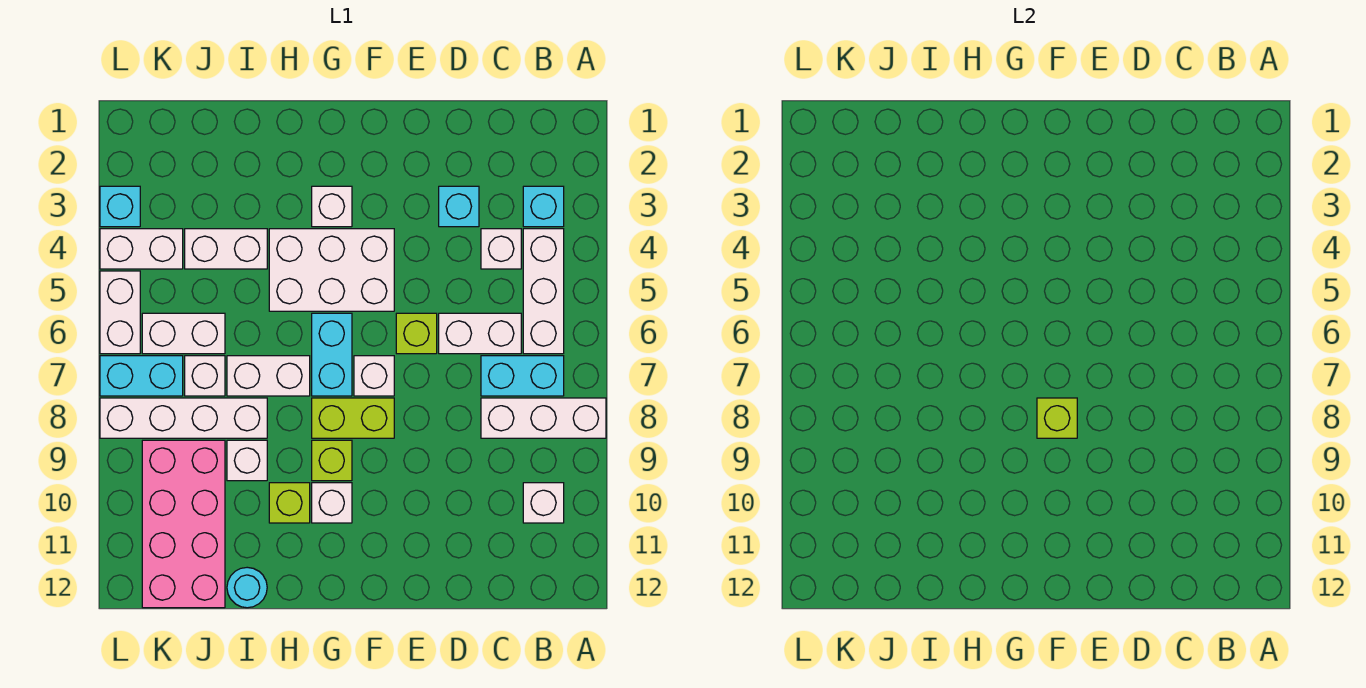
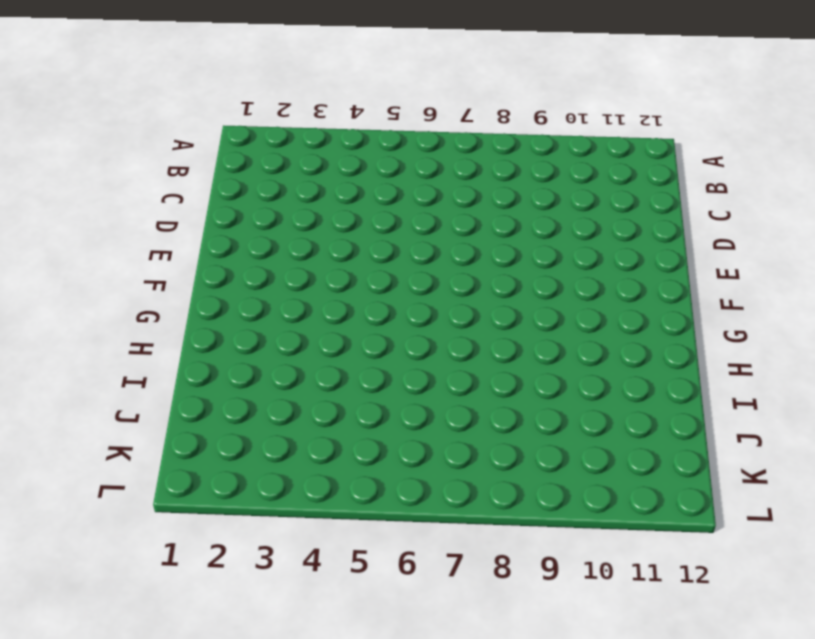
none -> white 1x3 brick [481,398,606,438]
none -> cyan 1x1 brick [523,186,564,227]
none -> white 1x3 brick [523,229,564,354]
none -> cyan 1x2 brick [481,356,564,396]

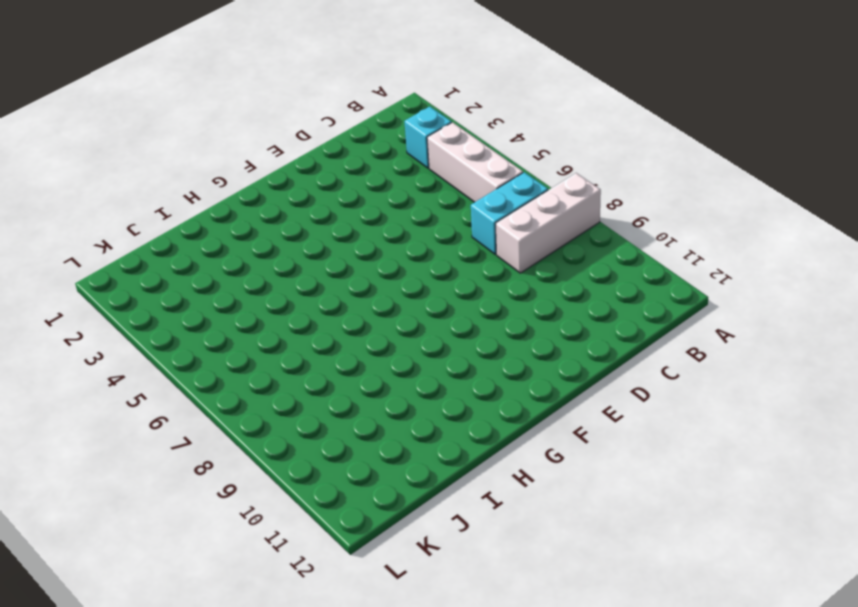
none -> white 1x1 brick [523,483,564,523]
none -> white 1x1 brick [481,229,521,269]
none -> white 1x2 brick [439,313,521,354]
none -> cyan 1x1 brick [439,186,479,227]

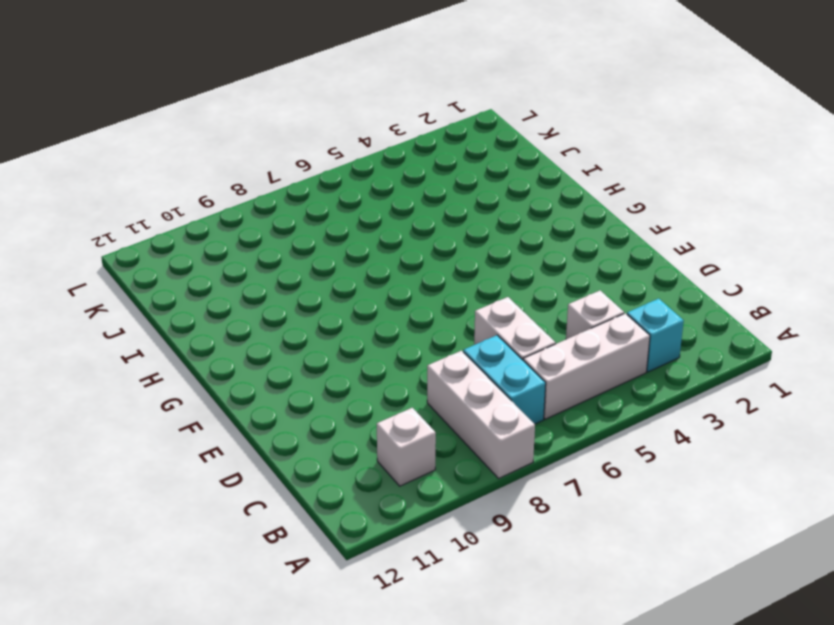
none -> cyan 1x1 brick [439,186,479,227]
none -> lime 1x1 brick [396,313,437,354]
none -> white 2x3 brick [269,229,394,311]
none -> white 1x1 brick [354,356,394,396]

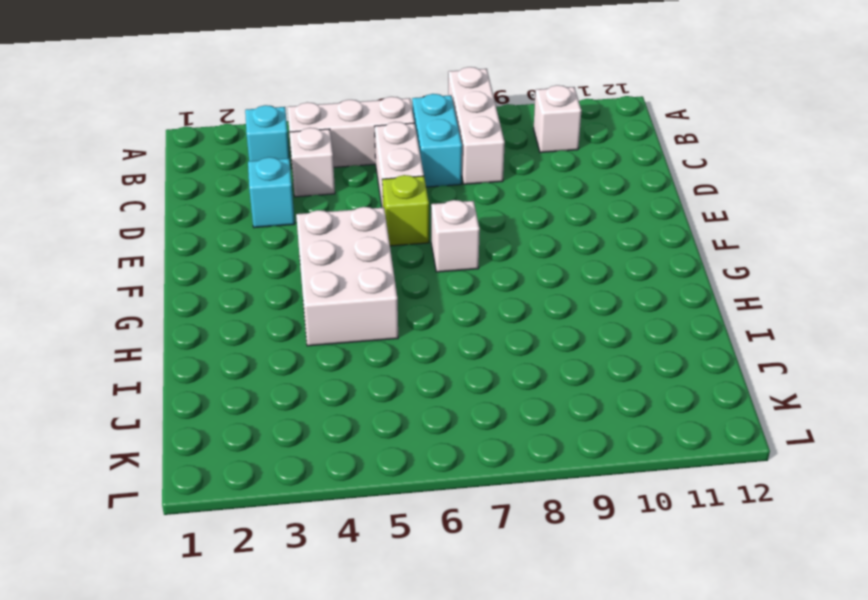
none -> lime 1x2 brick [312,398,394,438]
none -> white 1x1 brick [312,186,352,227]
none -> cyan 1x2 brick [312,313,352,396]
none -> lime 1x1 brick [312,440,352,481]

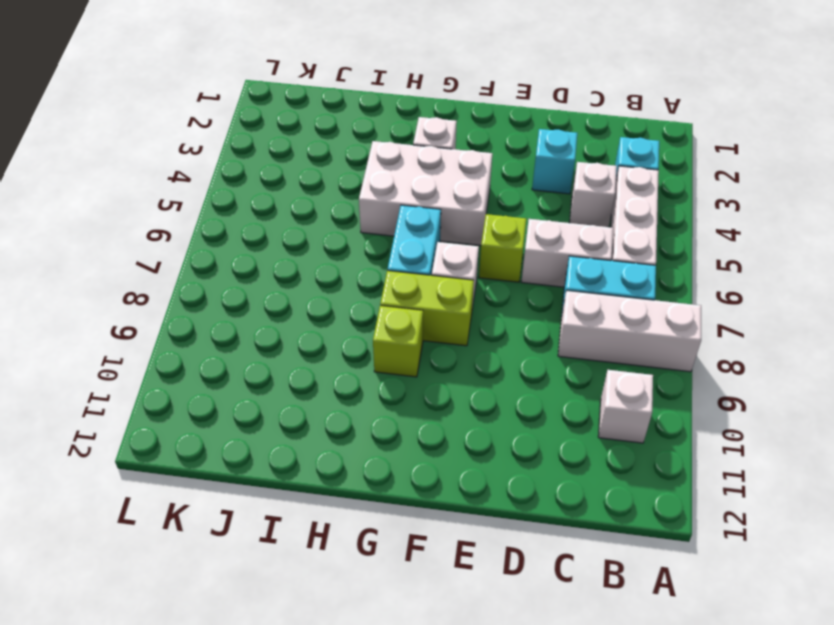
none -> white 1x1 brick [312,483,352,523]
none -> white 1x2 brick [227,356,310,396]
none -> lime 1x1 brick [269,483,310,523]
none -> white 1x2 brick [185,229,267,269]

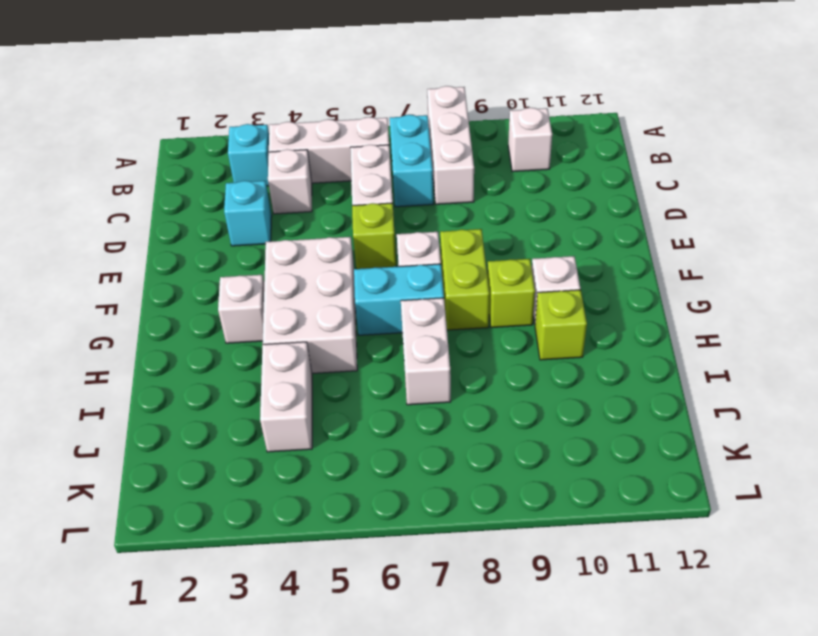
none -> white 1x4 brick [100,398,267,438]
none -> white 1x1 brick [227,440,267,481]
none -> cyan 1x1 round brick [227,567,267,608]
none -> white 1x2 brick [142,313,225,354]

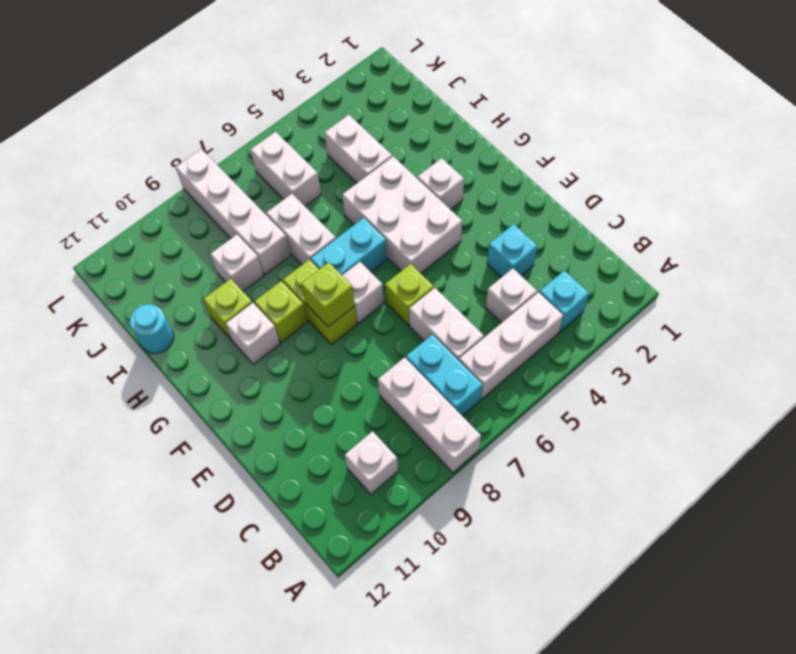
none -> white 1x1 brick [185,356,225,396]
none -> pink 2x4 brick [142,440,225,608]
none -> white 1x2 brick [100,229,183,269]
none -> cyan 1x2 brick [100,356,183,396]

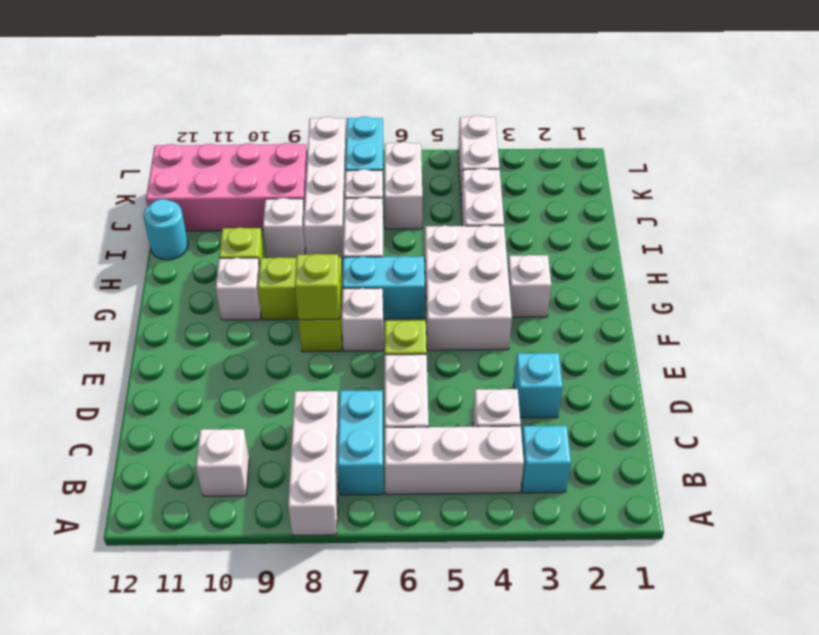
none -> cyan 1x1 brick [100,186,140,227]
none -> white 1x2 brick [100,271,140,354]

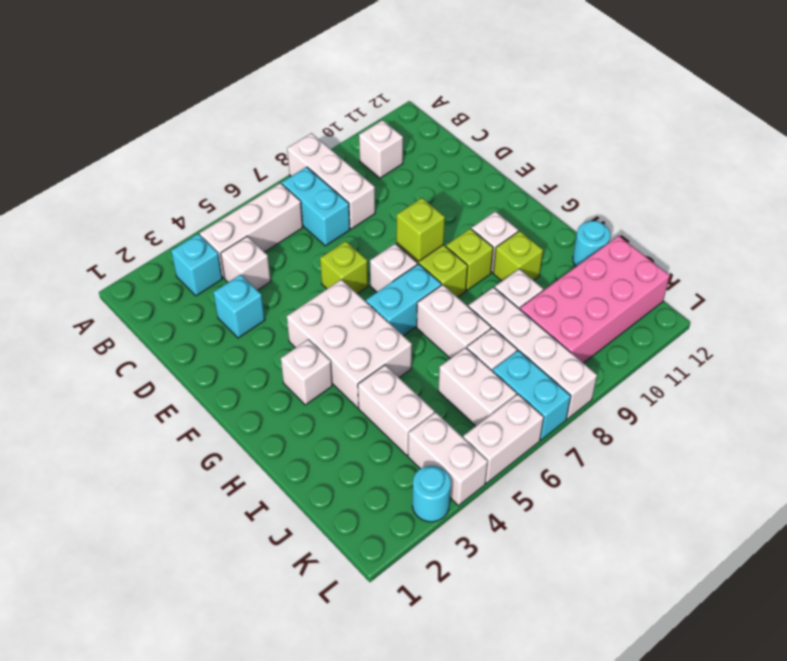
cyan 1x1 round brick [412,466,451,522] -> cyan 1x1 brick [100,186,140,227]
none -> white 1x2 brick [439,313,521,354]

